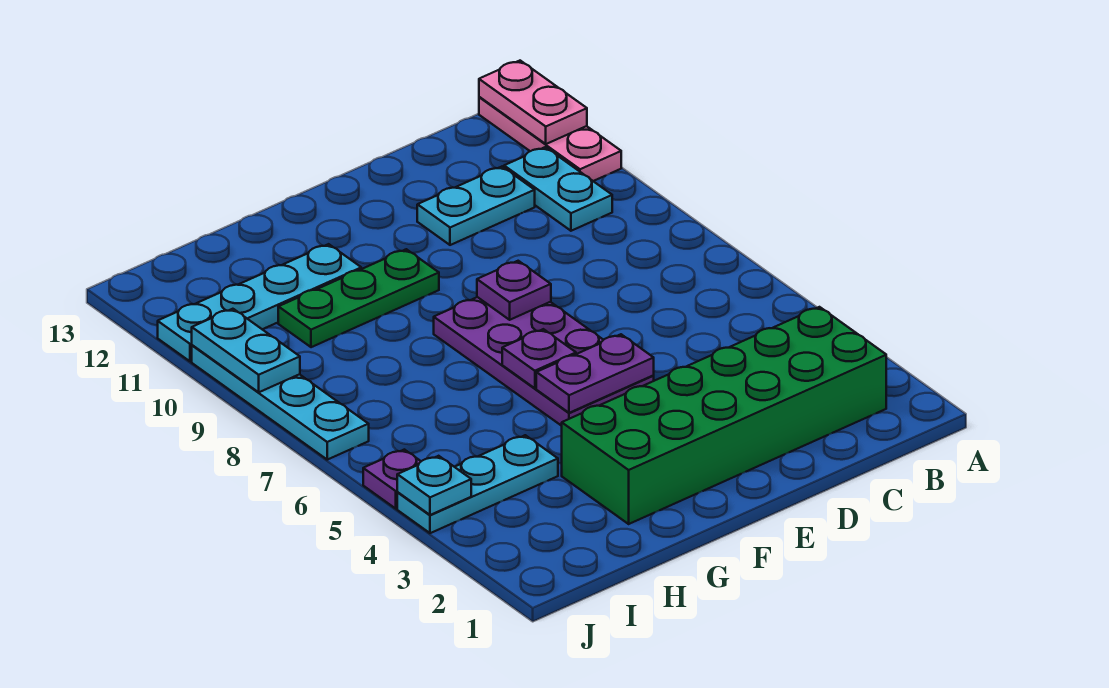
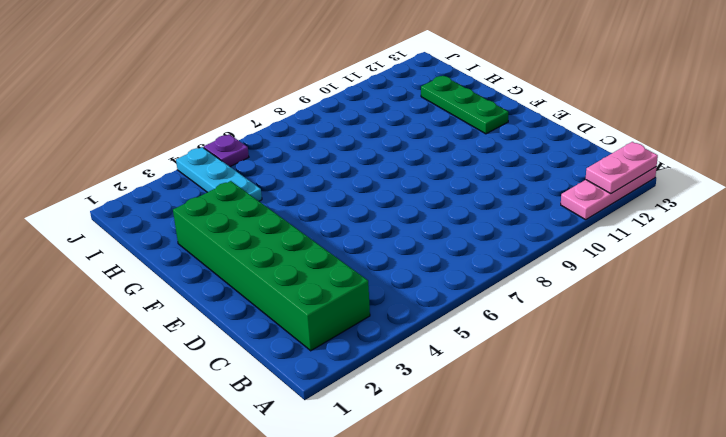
green 1x3 plate [421,76,508,134] -> green 1x3 plate moved to [278,249,439,347]
none -> cyan 1x2 plate [504,147,612,231]
none -> cyan 1x2 plate [417,167,535,245]
none -> purple 2x4 plate [434,297,654,426]

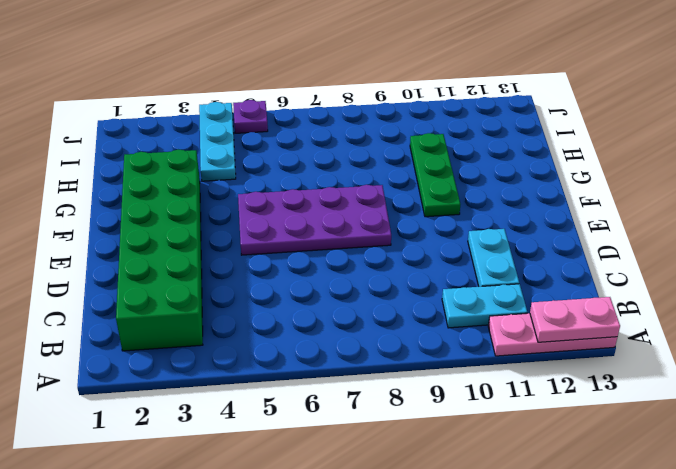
none -> cyan 1x4 plate [158,244,361,362]
none -> cyan 1x4 plate [192,345,369,460]
none -> purple 1x2 plate [536,334,654,413]

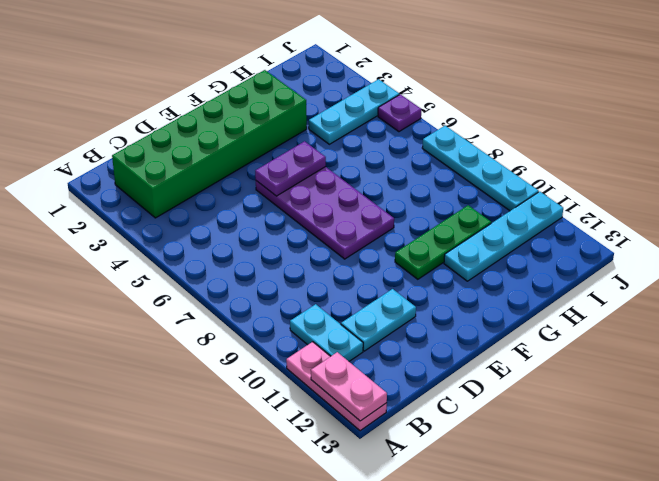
none -> purple 1x1 plate [477,261,551,320]
none -> purple 1x1 plate [502,329,576,388]
none -> cyan 1x1 plate [397,456,471,515]

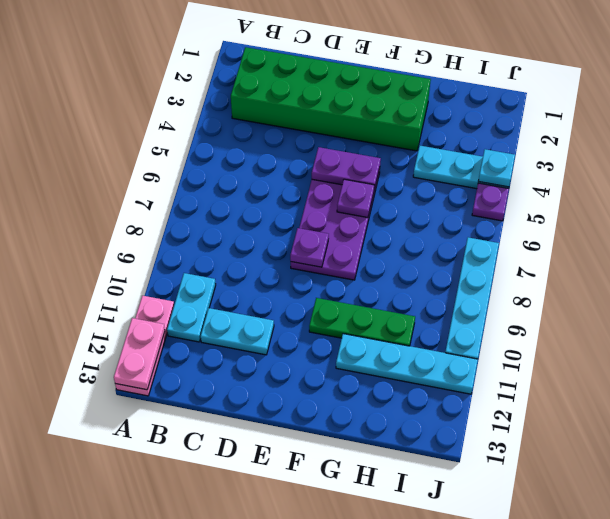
none -> cyan 1x2 plate [192,309,300,392]

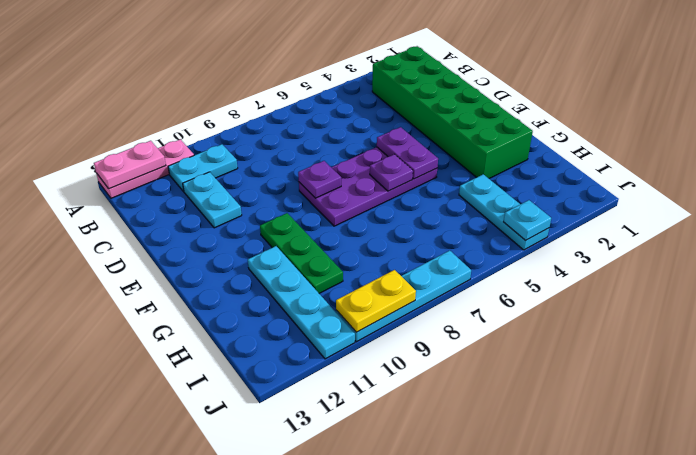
yellow 1x2 plate [336,270,416,332] -> cyan 1x2 plate [192,309,300,392]
none -> purple 1x1 plate [363,450,421,509]

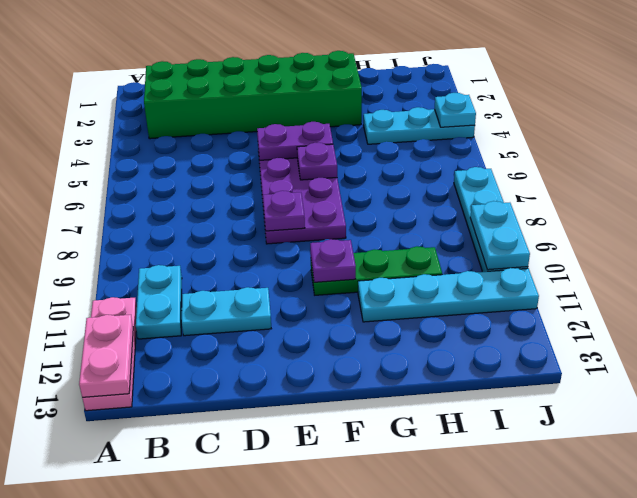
purple 1x1 plate [310,239,356,282] -> purple 1x1 plate moved to [363,450,421,509]

